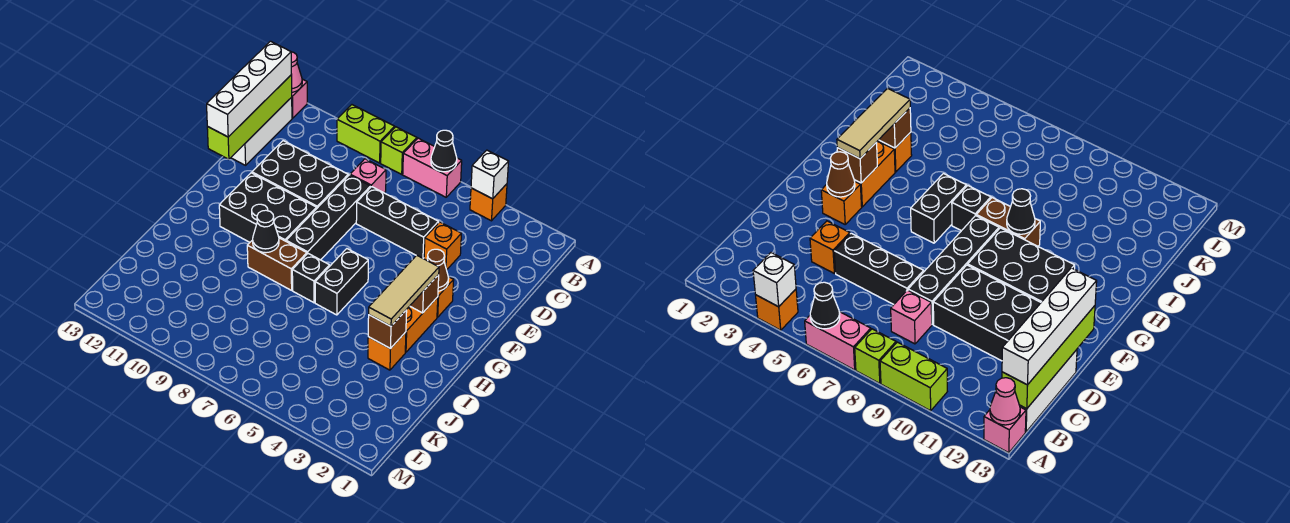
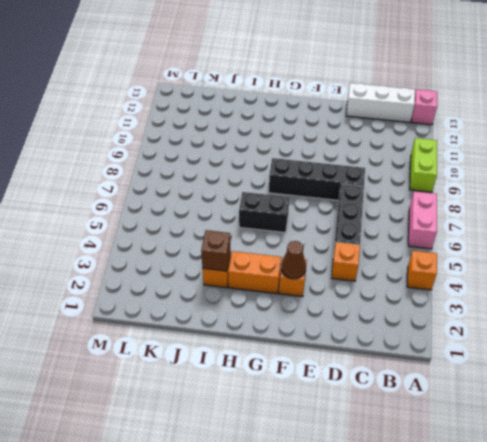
none -> lime 1x1 brick [381,127,417,174]
none -> pink 1x1 brick [350,159,386,193]
none -> black 2x3 brick [252,141,348,208]

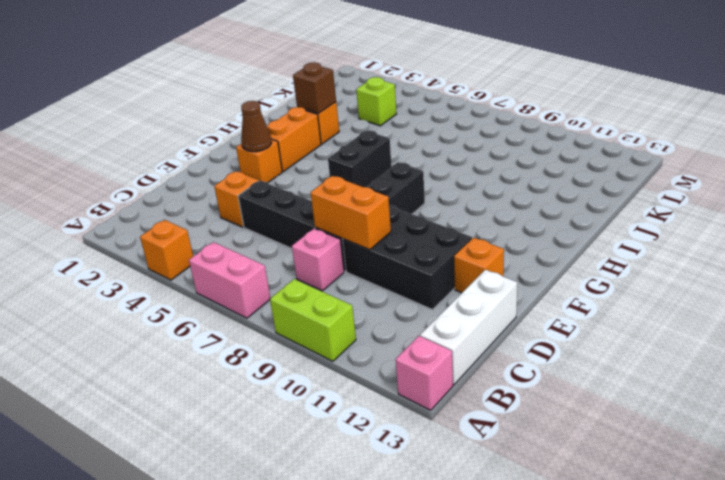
orange 1x2 brick [310,176,391,250] -> none
orange 1x1 brick [454,238,504,293] -> none
lime 1x1 brick [356,77,397,126] -> lime 1x1 brick moved to [381,127,417,174]
none -> black 2x3 brick [219,173,317,242]
none -> black 1x1 brick [292,254,330,303]
none -> brown 1x2 brick [247,238,307,290]

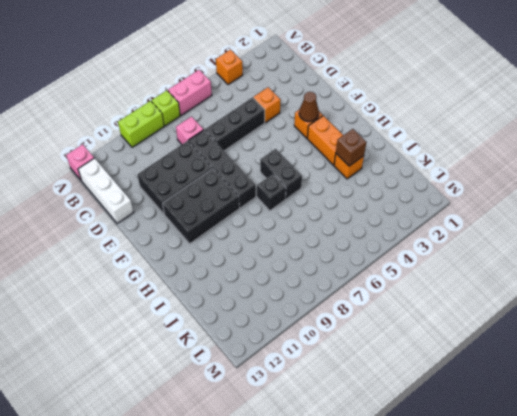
none -> brown 1x2 brick [247,238,307,290]
none -> white 1x1 brick [471,150,509,199]
none -> black 1x1 cone [431,130,457,172]

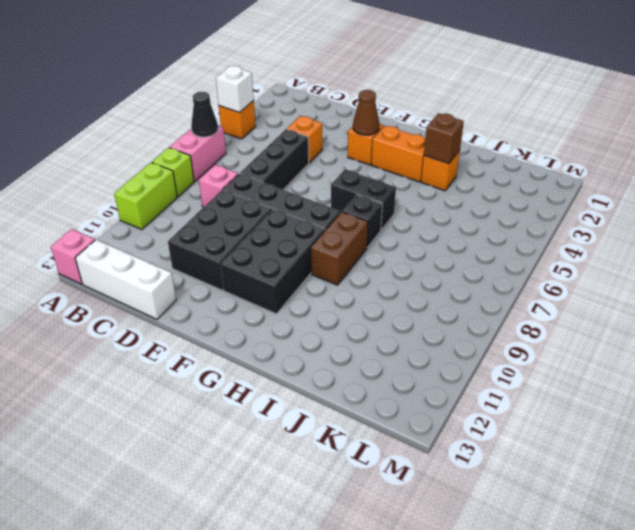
none -> pink 1x1 cone [291,52,302,92]
none -> lime 1x4 brick [207,75,292,159]
none -> brown 1x1 brick [410,275,439,313]

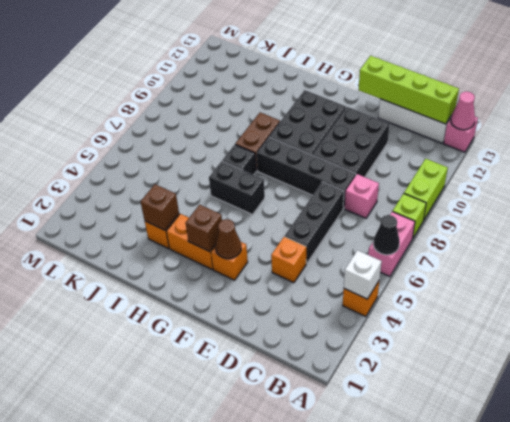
none -> black 1x1 cone [253,210,279,253]
none -> white 1x4 brick [207,41,291,137]
none -> tan 1x3 tile [369,255,439,326]

